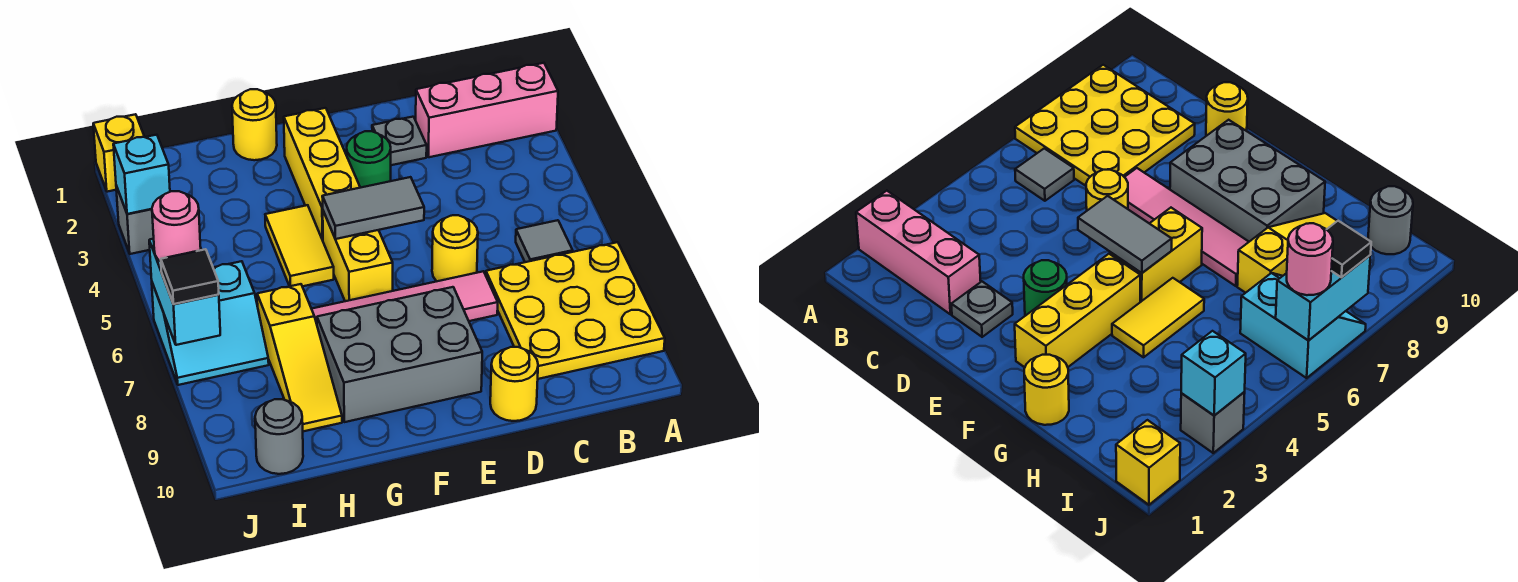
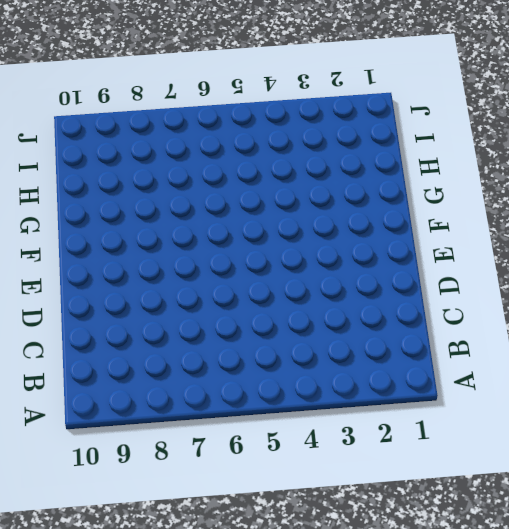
none -> pink 1x3 brick [416,63,558,157]
none -> yellow 3x3 plate [486,242,665,379]
none -> grey 1x1 tile [516,220,573,262]

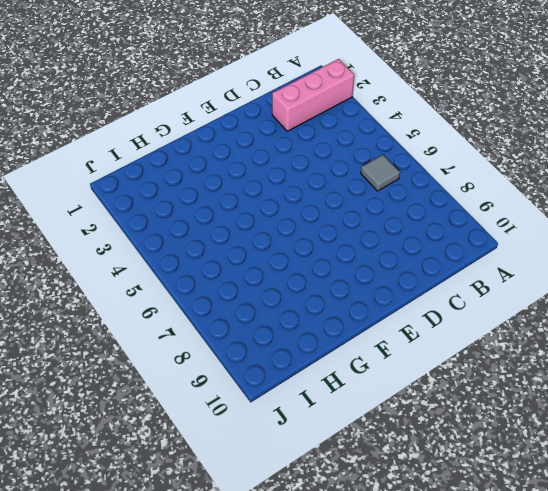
none -> yellow 3x3 plate [486,242,665,379]
none -> grey 1x1 plate [372,117,427,165]
none -> yellow 1x1 round brick [432,215,478,281]

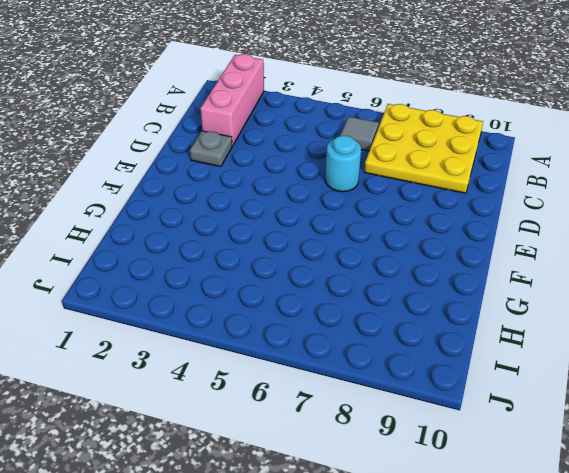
cyan 1x1 round brick [325,136,361,192] -> yellow 1x1 round brick [432,215,478,281]
none -> pink 1x4 tile [312,271,498,324]
none -> yellow 1x1 round brick [490,347,538,421]
none -> green 1x1 round brick [347,131,391,188]

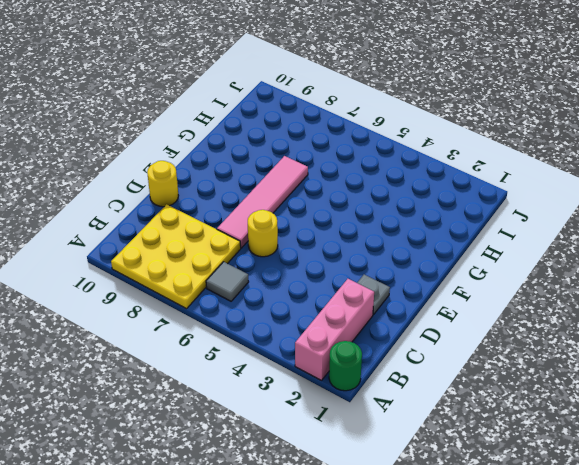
green 1x1 round brick [329,341,362,391] -> green 1x1 round brick moved to [347,131,391,188]
none -> grey 2x3 brick [317,287,482,422]
none -> yellow 1x3 brick [284,108,360,240]
none -> yellow 1x2 brick [323,211,393,301]

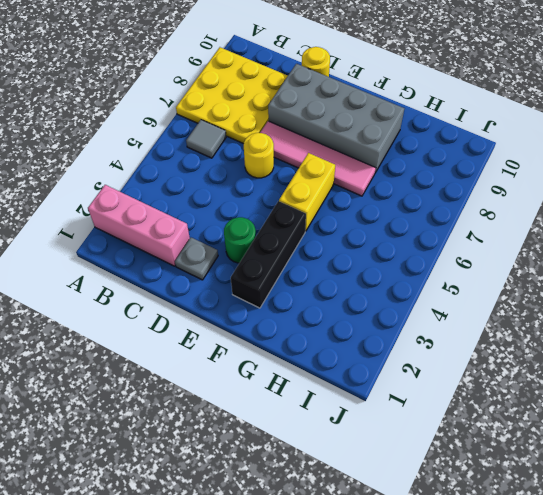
grey 2x4 brick [268,64,404,173] -> grey 2x3 brick [317,287,482,422]
black 1x3 brick [231,201,306,308] -> yellow 1x3 brick [284,108,360,240]
none -> yellow 1x1 round brick [232,89,277,160]
none -> yellow 1x2 tile [265,205,334,286]
none -> yellow 1x3 slope [257,284,342,431]

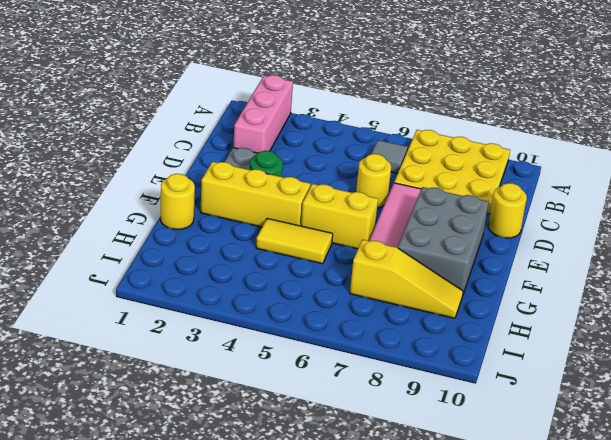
none -> cyan 2x2 slope [152,261,269,385]
none -> grey 1x1 round brick [255,399,303,474]
none -> yellow 1x1 brick [93,114,144,192]

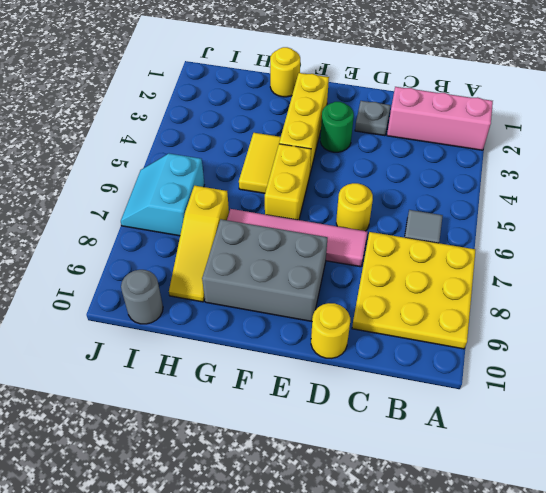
cyan 2x2 slope [121,154,204,236] -> cyan 2x2 slope turned to [152,261,269,385]
none -> yellow 1x1 brick [93,114,144,192]
none -> grey 1x1 brick [116,186,154,254]
none -> grey 1x2 tile [322,177,424,239]

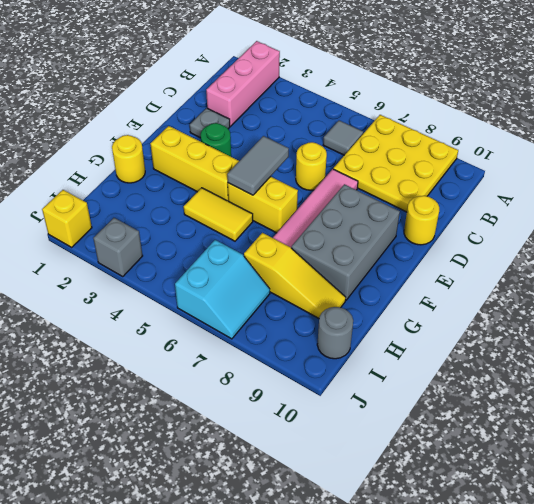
none -> cyan 1x1 brick [113,135,170,214]
none -> cyan 1x2 brick [149,239,220,345]
none -> pink 1x1 round brick [152,191,201,261]

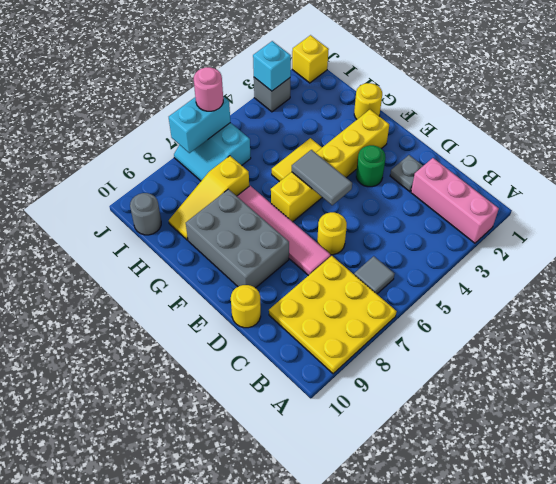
none -> black 1x1 tile [161,249,219,304]

